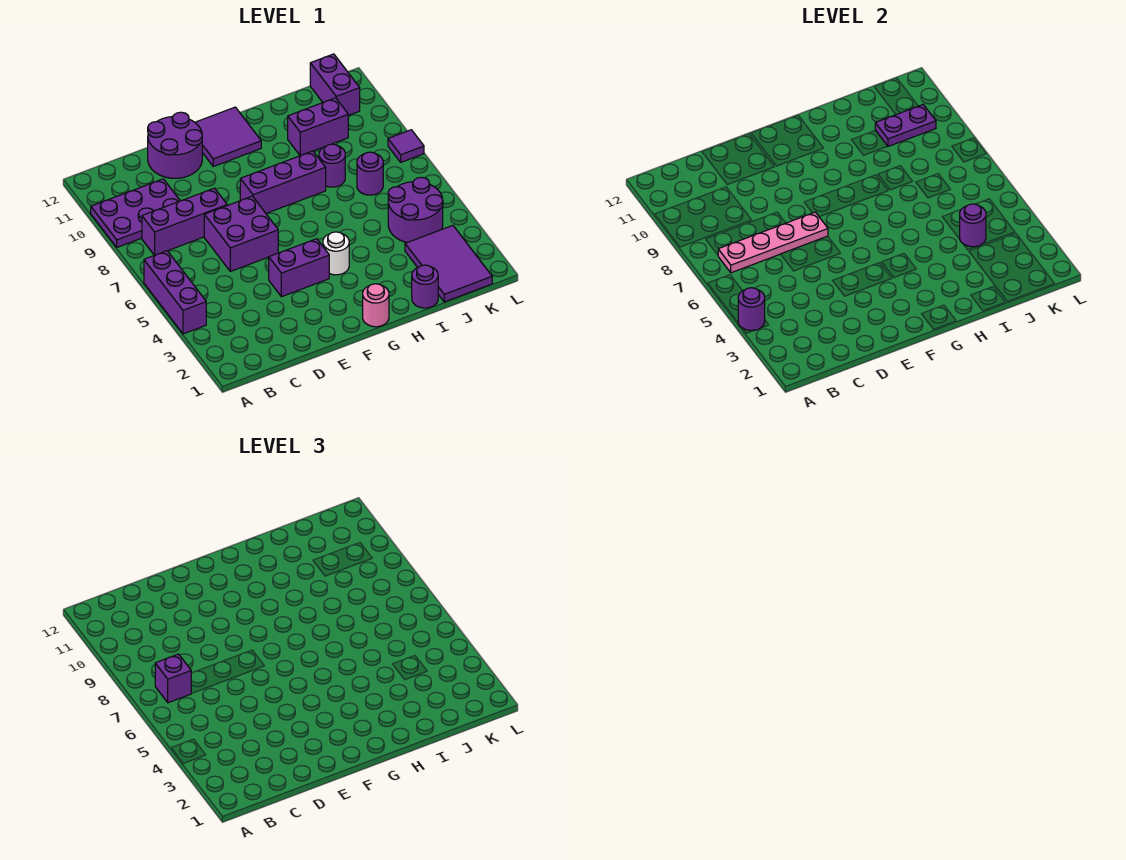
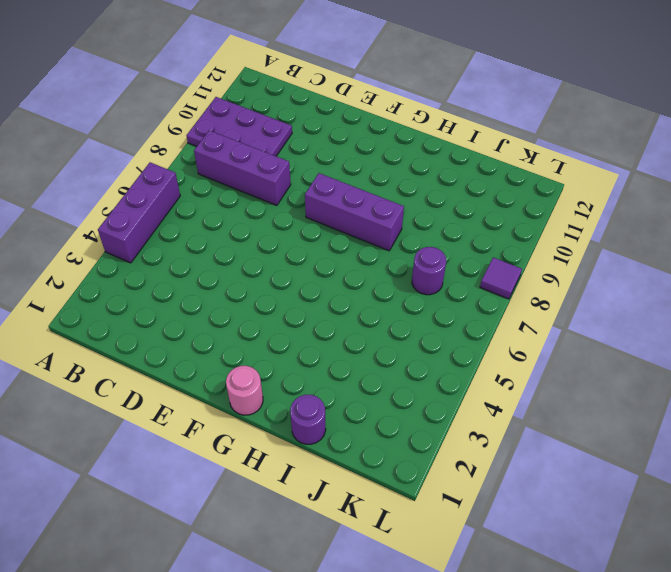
none -> purple 2x2 brick [204,196,278,271]
none -> purple 2x2 round brick [148,112,202,178]
none -> purple 1x2 brick [269,239,329,297]

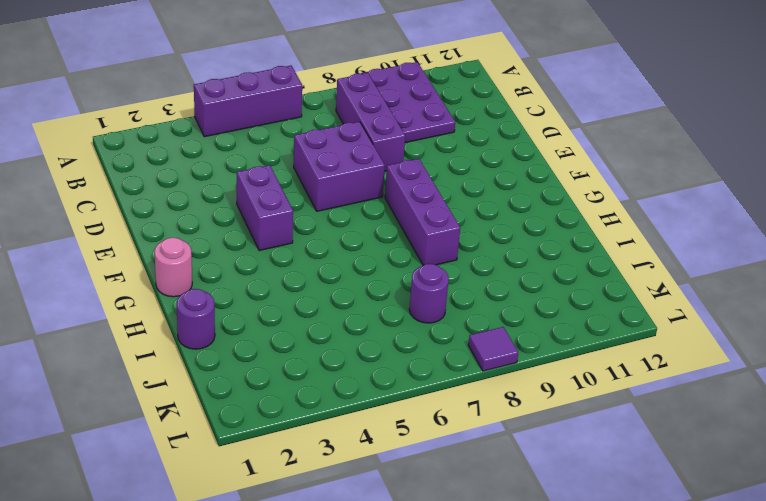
none -> purple 2x2 round brick [148,112,202,178]
none -> purple 2x2 tile [195,107,261,166]
none -> white 1x1 round brick [323,232,349,275]

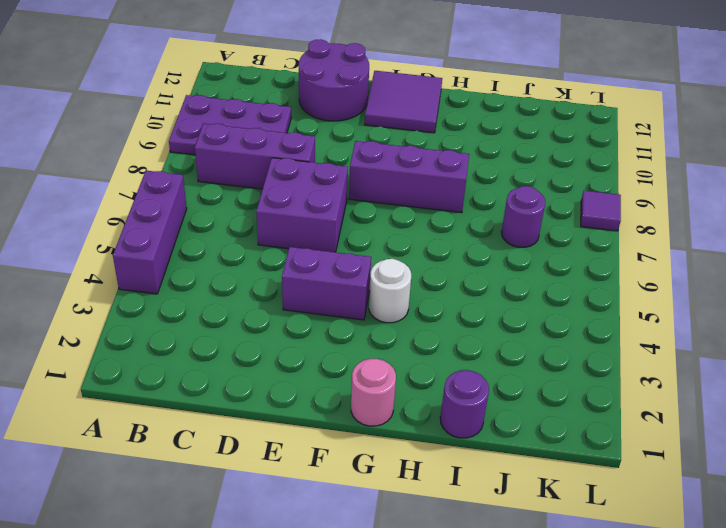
none -> purple 1x1 round brick [319,144,345,187]
none -> purple 1x2 brick [288,98,348,156]
none -> purple 2x3 tile [405,226,492,302]

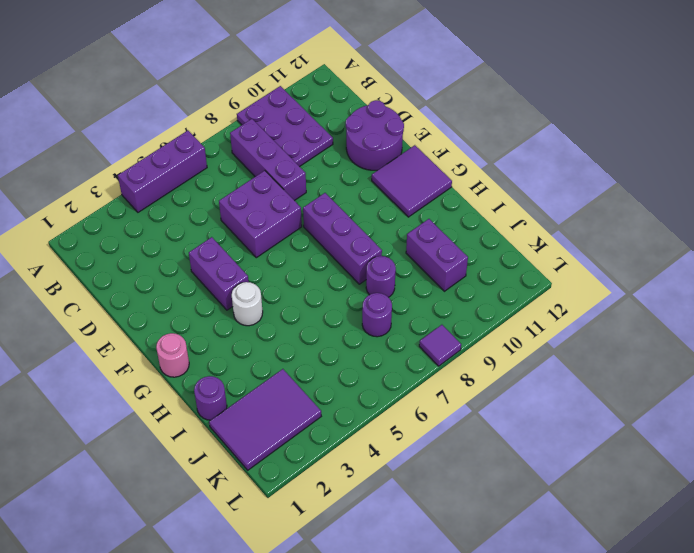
none -> purple 2x2 round brick [388,177,443,243]
none -> purple 1x2 brick [310,54,360,115]
none -> purple 1x1 round brick [738,288,765,330]

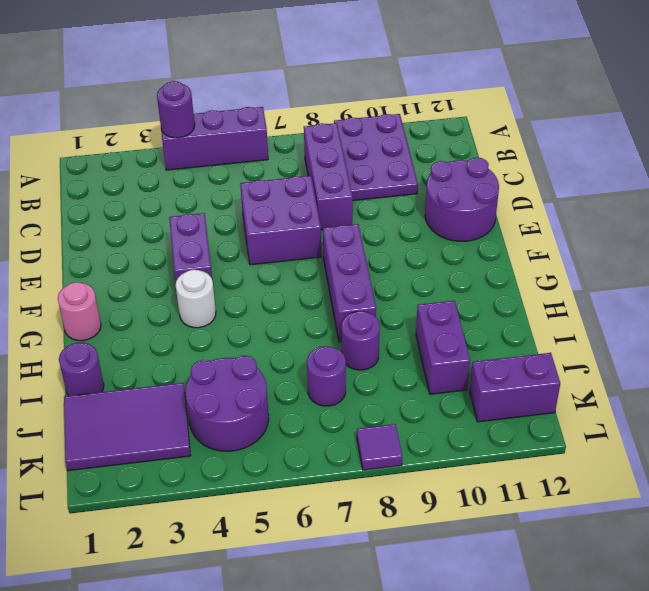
none -> purple 2x2 tile [195,107,261,166]
none -> pink 1x4 plate [718,212,828,273]
none -> purple 1x1 round brick [960,204,986,247]

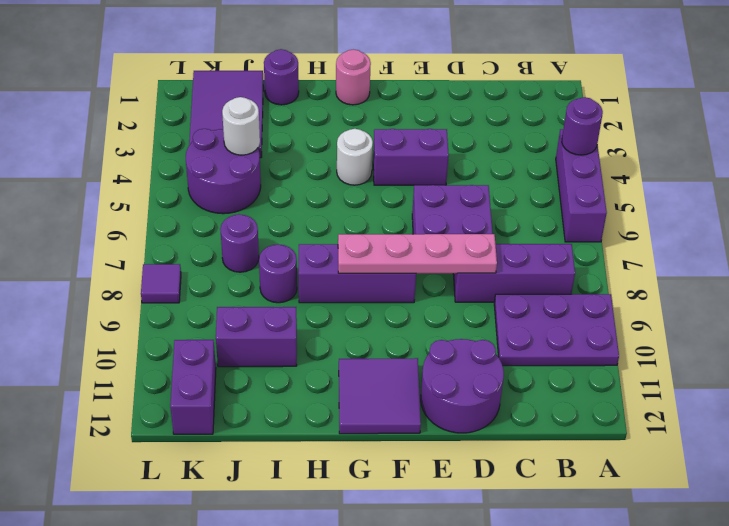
pink 1x4 plate [338,234,497,273] -> pink 1x4 plate moved to [718,212,828,273]
white 1x1 round brick [222,97,260,155] -> purple 1x1 round brick [960,204,986,247]
none -> purple 1x2 plate [875,105,936,146]
none -> purple 1x1 brick [155,654,192,703]

